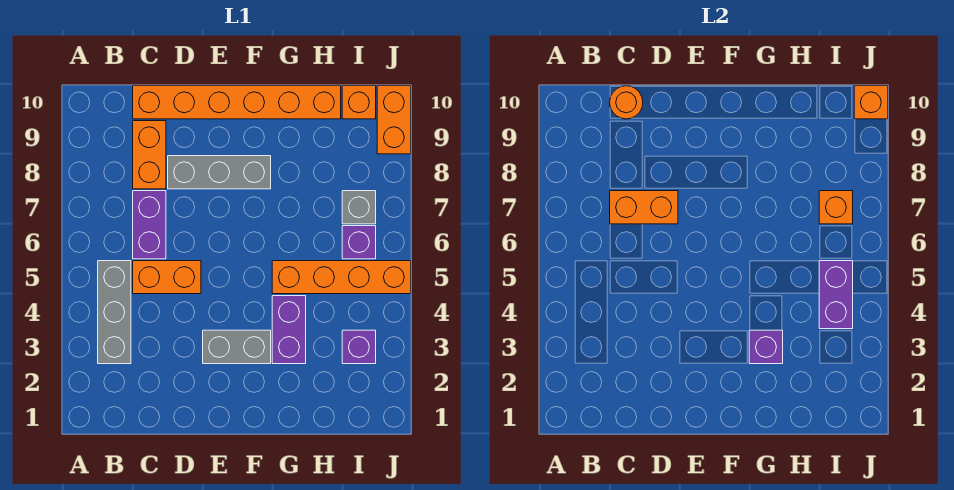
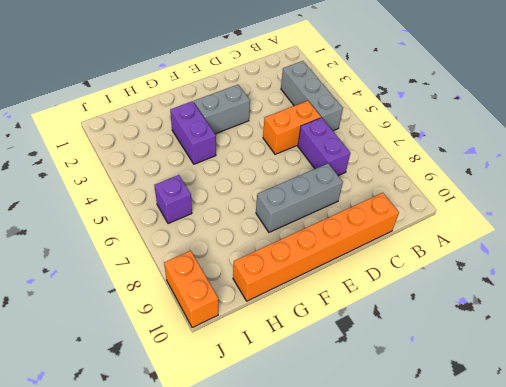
none -> orange 1x2 brick [133,121,166,189]
none -> orange 1x4 brick [272,261,411,294]
none -> purple 1x1 brick [342,330,376,364]

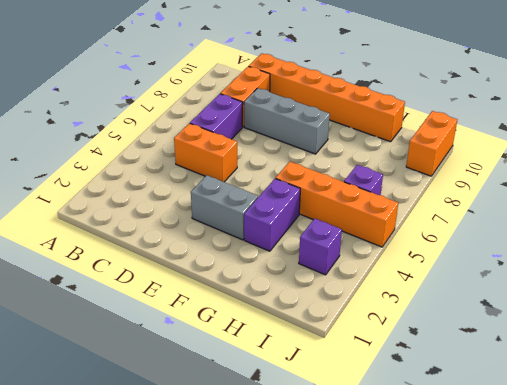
none -> grey 1x3 brick [98,261,131,364]
none -> grey 1x1 brick [342,191,376,224]
none -> orange 1x1 brick [342,86,376,119]

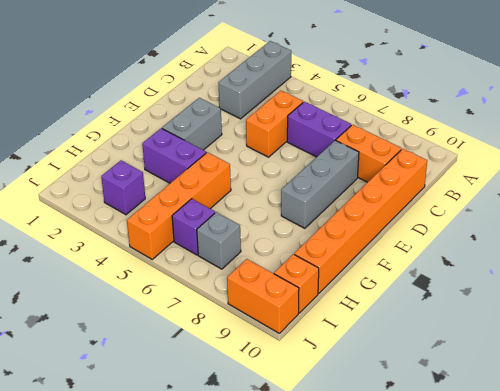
grey 1x3 brick [218,41,291,119] -> grey 1x3 brick turned to [98,261,131,364]
none -> orange 1x2 brick [610,191,678,224]
none -> orange 1x1 round brick [610,86,643,119]
none -> purple 1x1 brick [749,330,783,364]

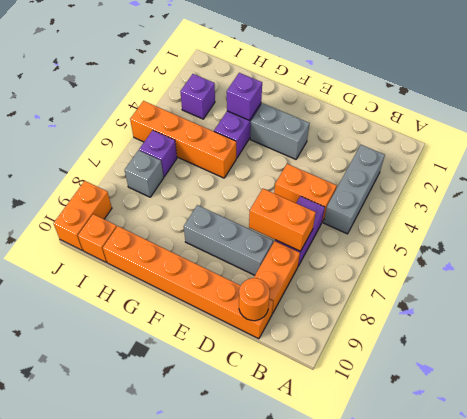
none -> purple 1x2 brick [819,261,853,329]
none -> orange 1x1 brick [819,191,853,224]
none -> orange 1x1 brick [854,86,888,119]

